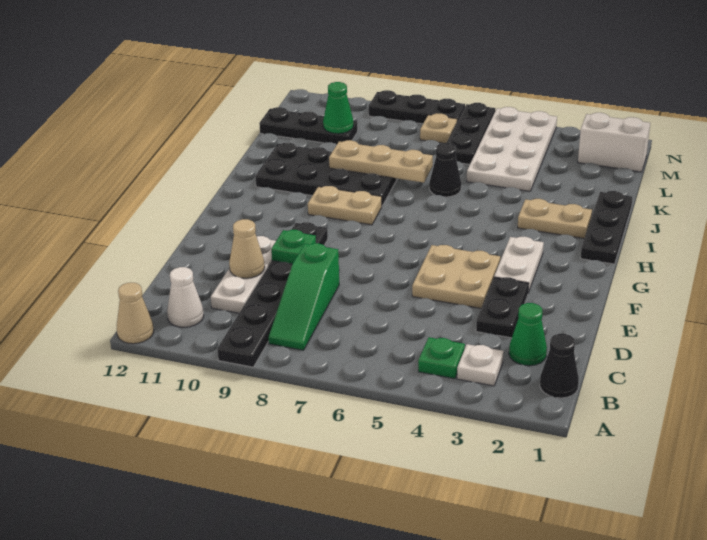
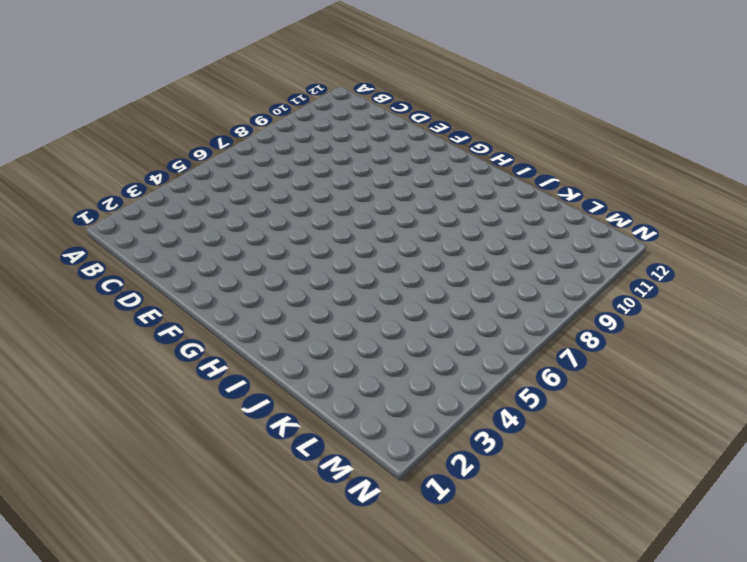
none -> black 1x6 plate [217,222,328,367]
none -> tan 1x1 cone [117,283,154,344]
none -> black 1x1 cone [540,334,579,398]

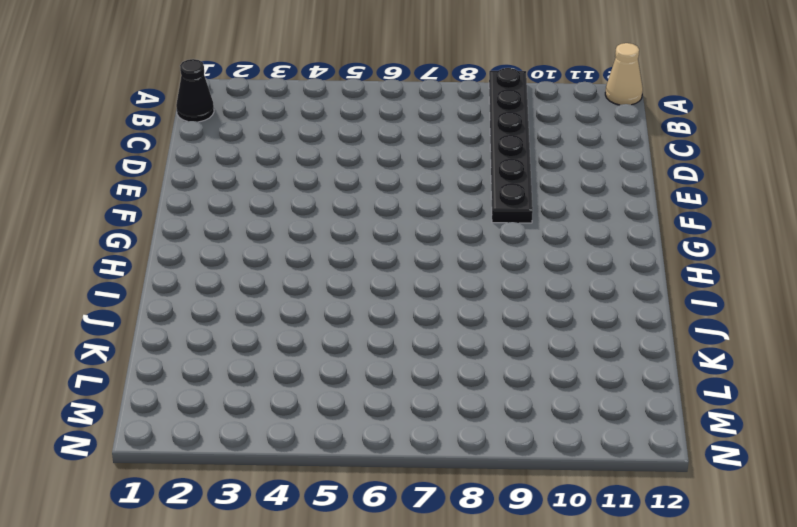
none -> white 1x1 plate [457,344,504,386]
none -> green 1x1 plate [418,337,465,379]
none -> green 1x3 slope [269,243,339,350]

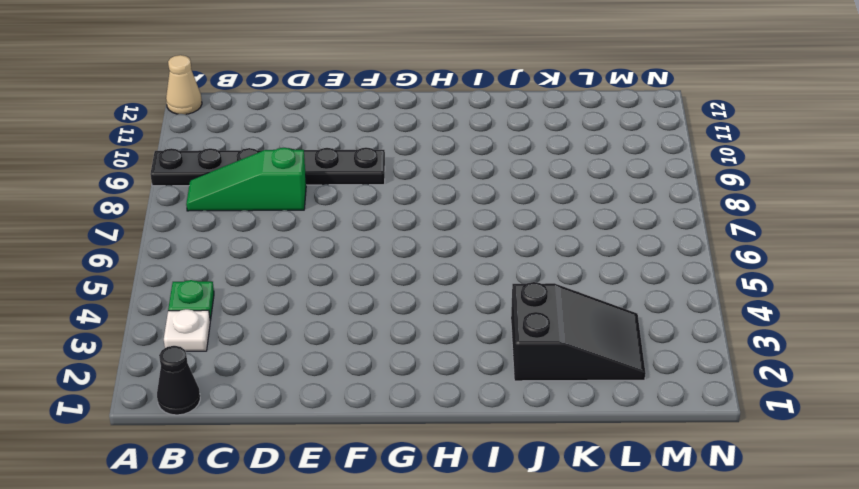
black 2x3 slope [511,282,646,381] -> none
none -> white 1x1 cone [167,267,204,327]
none -> green 1x1 cone [509,303,547,366]
none -> white 1x3 plate [211,236,276,313]

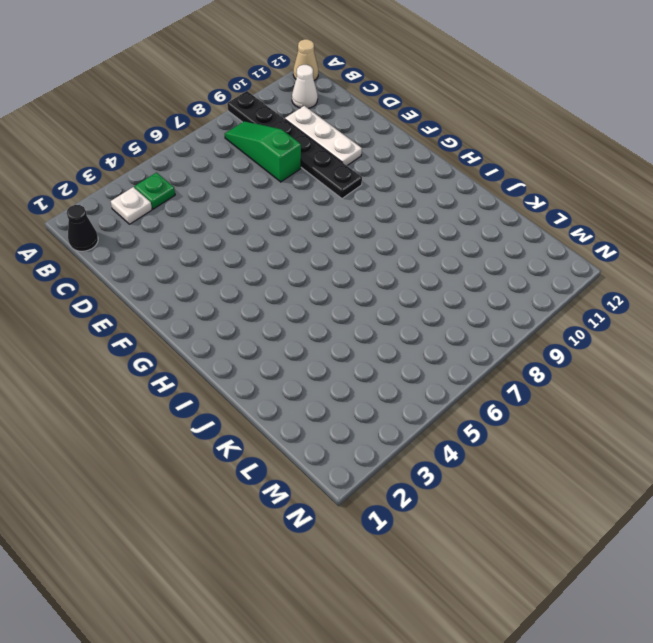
none -> green 1x1 cone [509,303,547,366]
none -> black 1x2 plate [476,277,529,338]
none -> tan 2x2 plate [412,245,500,308]

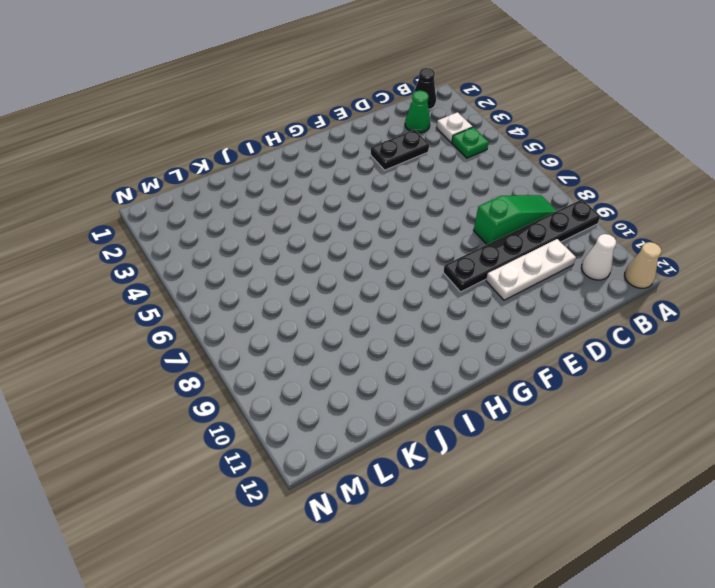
none -> tan 2x2 plate [412,245,500,308]
none -> white 1x2 plate [494,237,544,293]
none -> black 1x3 plate [581,191,632,264]

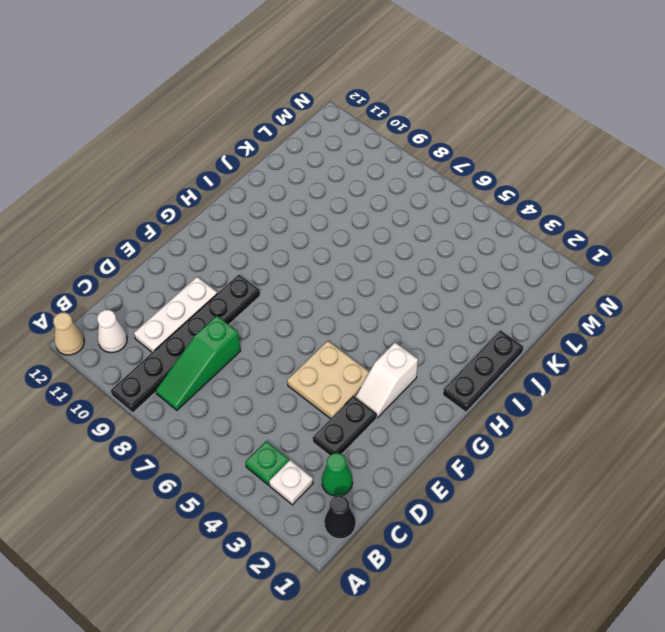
white 1x2 slope [355,343,418,418] -> white 1x2 plate [494,237,544,293]
none -> tan 1x2 plate [308,186,382,225]
none -> tan 1x2 plate [518,199,592,239]
none -> black 2x4 plate [255,143,397,206]

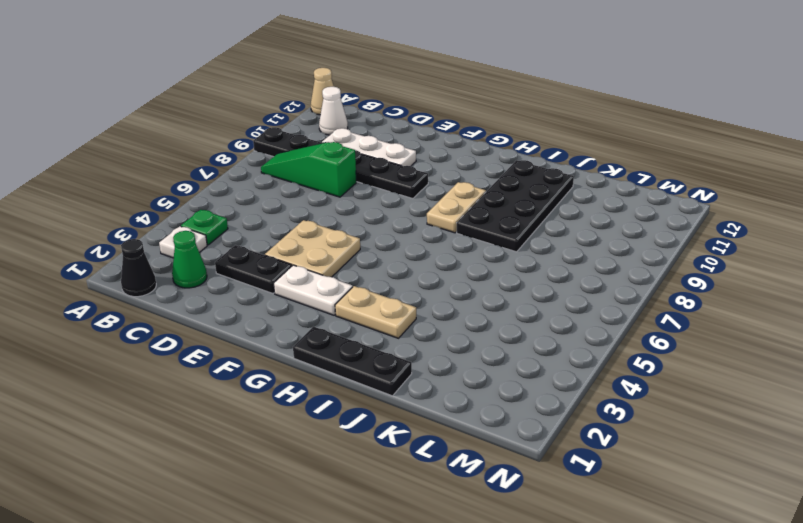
tan 1x2 plate [335,286,416,338] -> tan 1x2 plate turned to [518,199,592,239]
none -> black 1x1 cone [429,143,461,197]
none -> white 2x4 plate [467,107,557,191]
none -> black 1x3 plate [447,103,495,164]

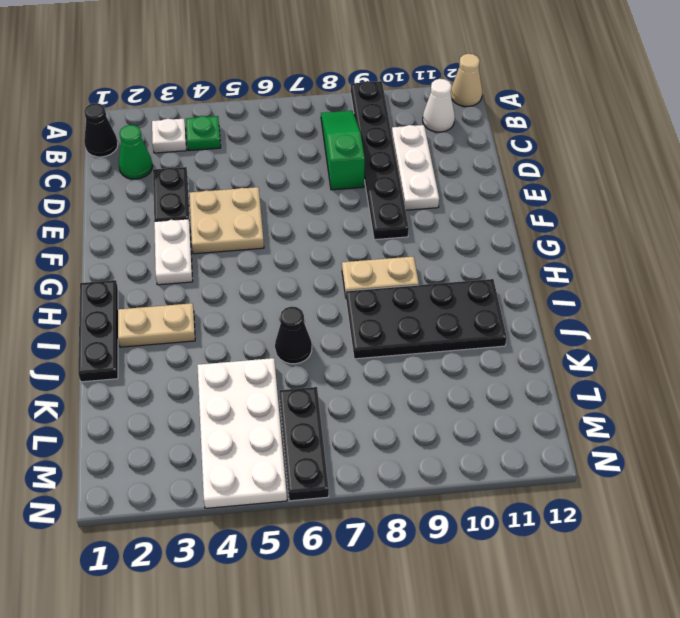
none -> black 1x3 plate [259,107,358,144]
none -> white 1x2 brick [578,113,650,172]
none -> tan 1x1 plate [420,113,457,143]

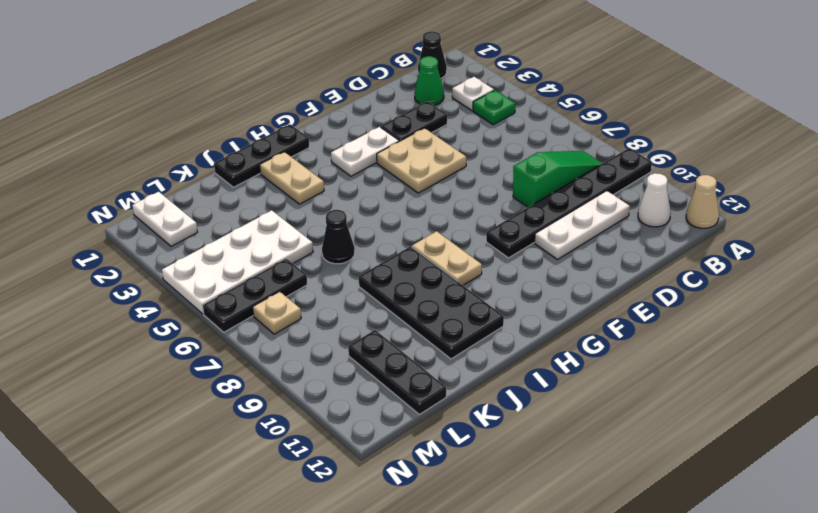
white 1x2 plate [132,192,197,246] -> white 1x2 brick [578,113,650,172]
none -> black 1x3 plate [369,90,465,124]
none -> tan 1x1 cone [229,219,265,278]
none -> green 1x1 plate [271,230,316,264]

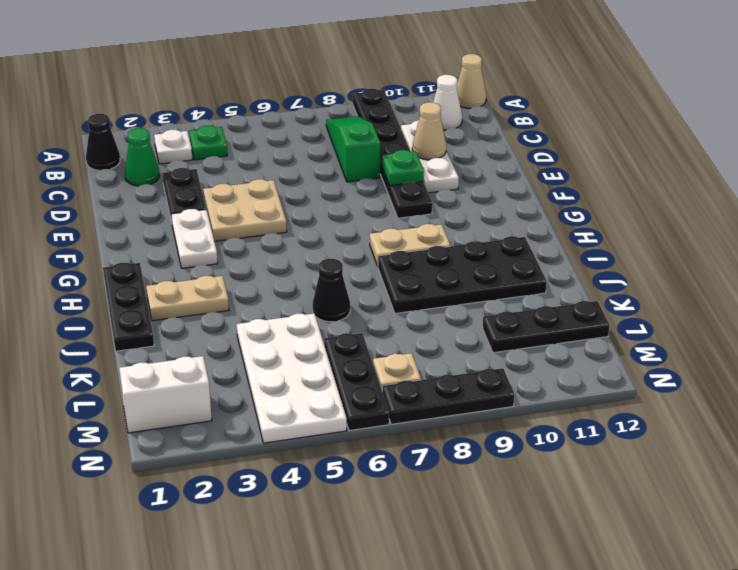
none -> tan 1x3 plate [329,140,433,183]
none -> green 1x1 cone [323,82,354,134]

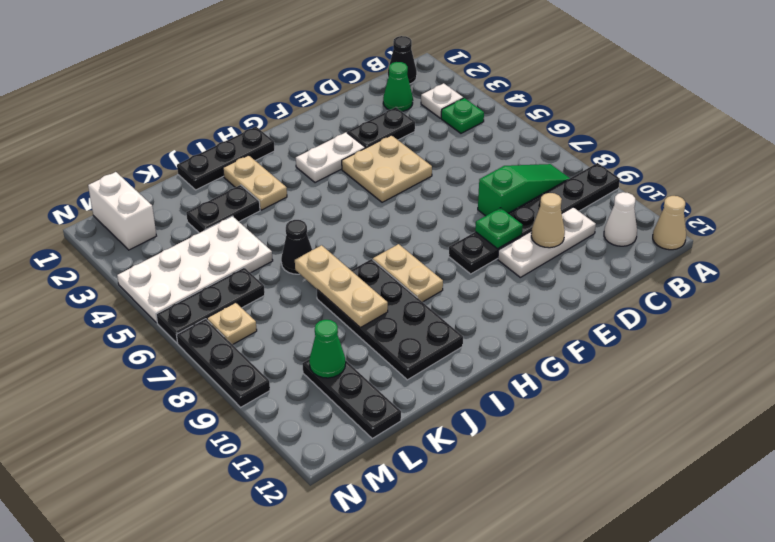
black 1x2 plate [186,185,260,233] -> none

